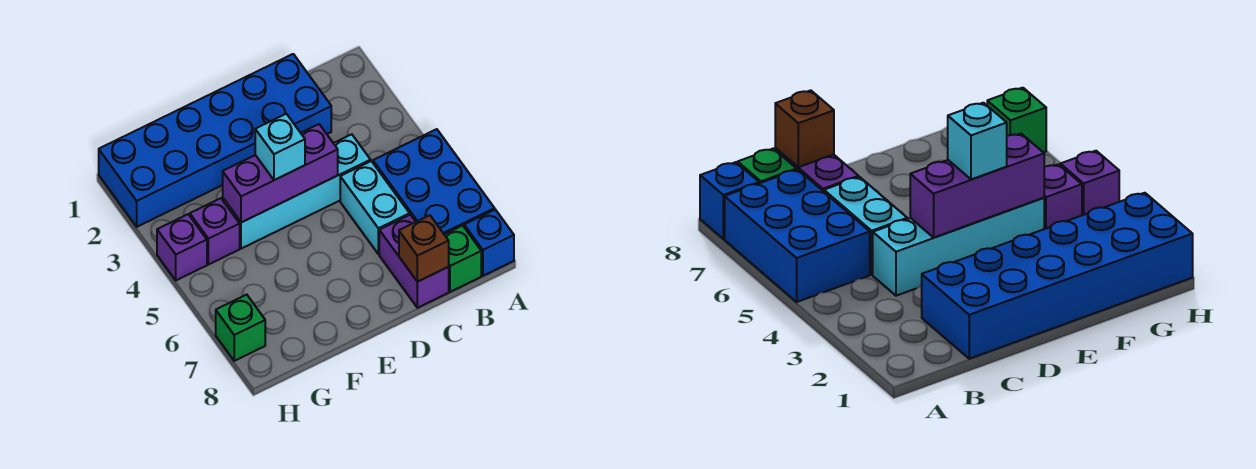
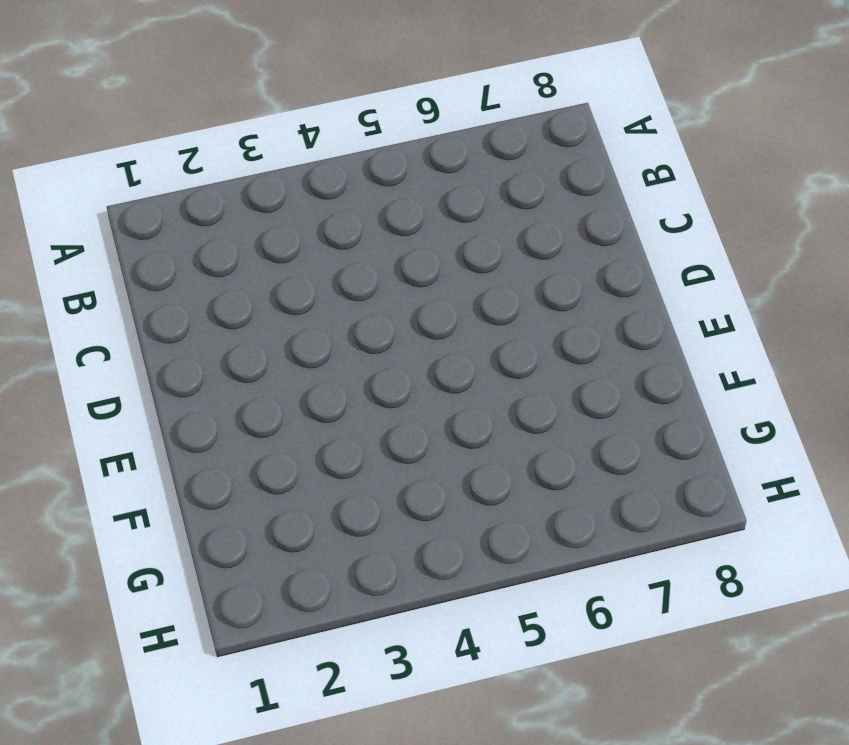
none -> blue 2x3 brick [373,129,495,234]
none -> blue 1x1 brick [464,210,514,276]
none -> green 1x1 brick [444,226,481,292]

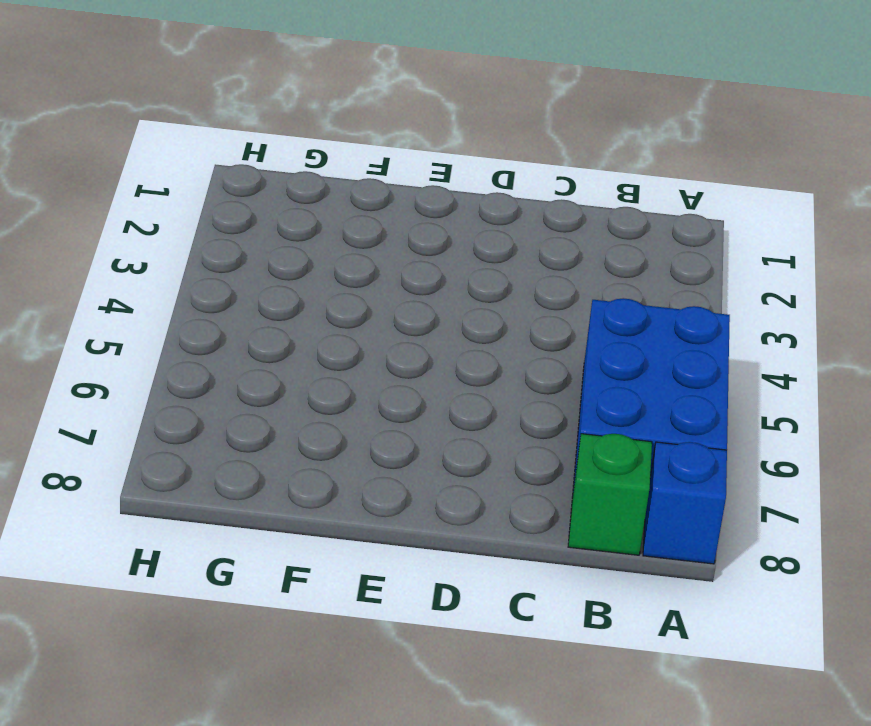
none -> blue 2x6 brick [99,54,331,227]
none -> cyan 1x4 brick [223,134,371,249]
none -> cyan 1x2 brick [340,161,410,254]

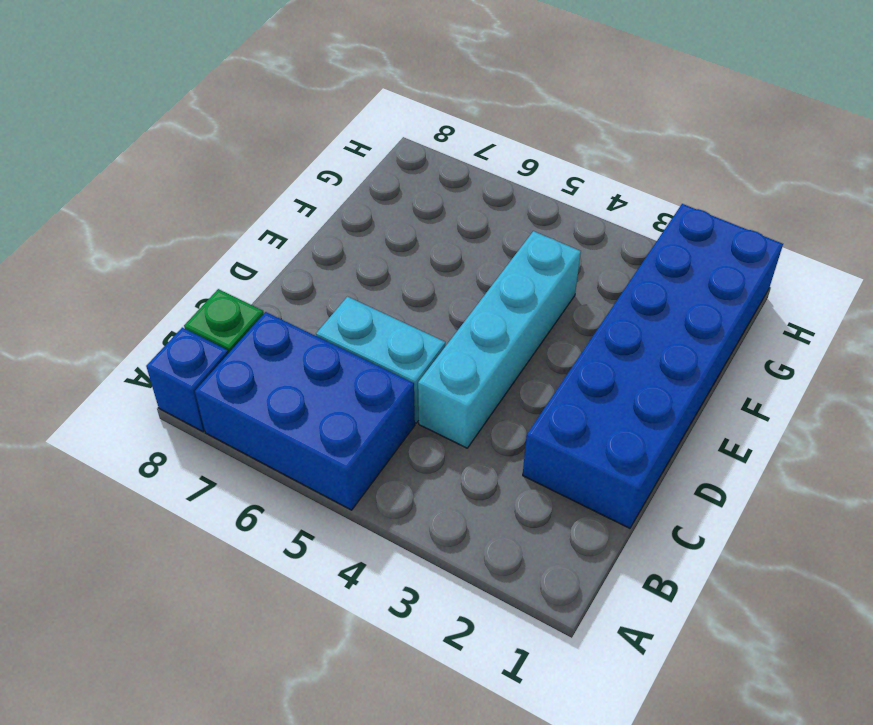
none -> purple 1x2 brick [379,215,449,308]
none -> purple 1x1 brick [190,198,240,265]
none -> purple 1x1 brick [157,214,207,280]

